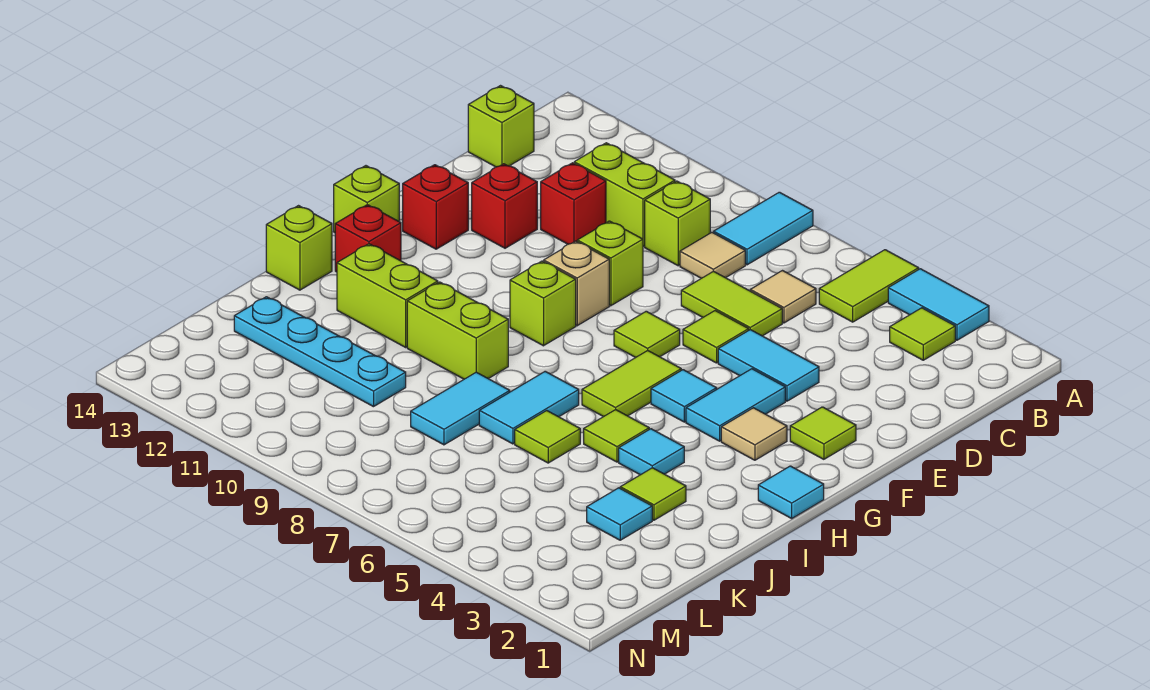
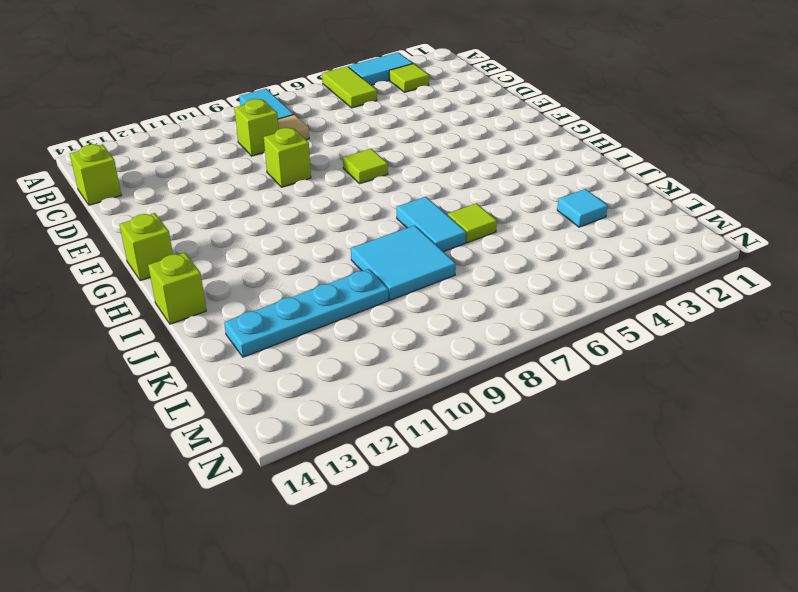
cyan 2x2 tile [351,225,456,300] -> cyan 1x2 tile [411,372,510,445]
none -> tan 1x1 tile [750,271,816,323]
none -> lime 1x2 brick [574,143,675,246]
none -> lime 1x2 tile [681,271,782,336]
none -> red 1x1 brick [541,163,606,244]

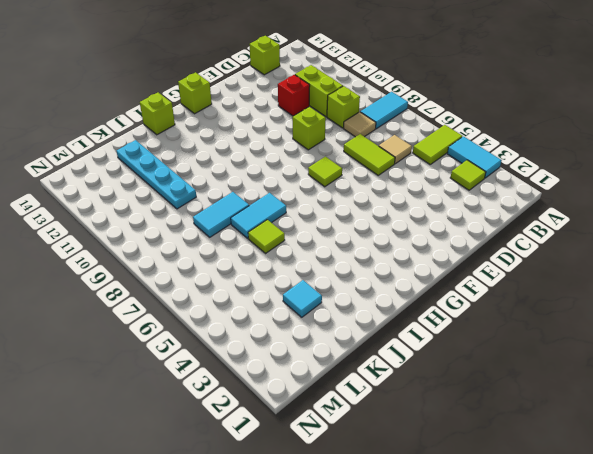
none -> cyan 1x2 tile [718,330,819,401]
none -> lime 1x1 tile [683,311,749,363]
none -> red 1x1 brick [472,164,537,248]
none -> lime 1x1 tile [790,407,856,459]

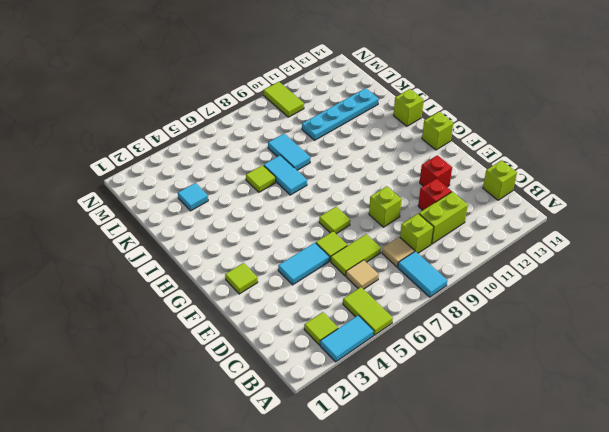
lime 1x2 tile [263,82,304,117] -> lime 1x2 tile moved to [582,351,681,417]
none -> cyan 1x2 tile [686,369,785,441]
none -> tan 1x1 brick [544,241,609,326]
none -> red 1x1 brick [403,165,468,249]
none -> tan 1x1 tile [721,408,787,460]

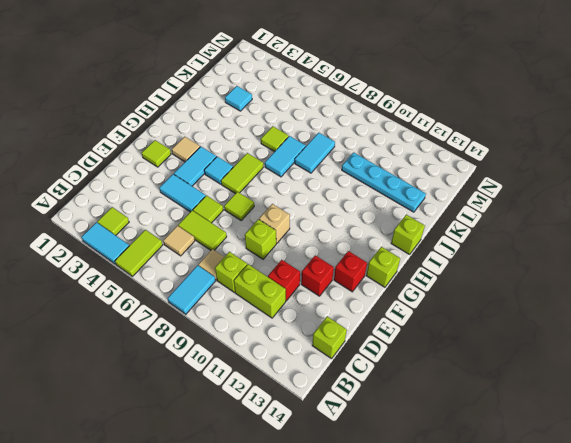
none -> lime 1x1 brick [510,261,576,346]
none -> cyan 1x1 tile [758,466,824,518]
none -> red 1x1 brick [335,205,401,272]
none -> cyan 1x1 tile [619,429,684,475]

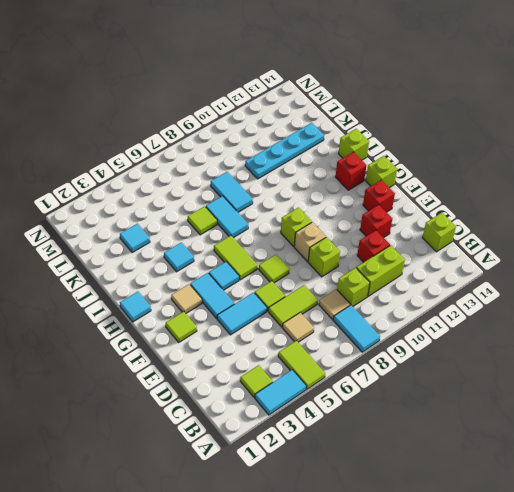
none -> lime 1x1 tile [584,410,649,462]
none -> lime 1x2 brick [407,282,508,379]
none -> lime 1x2 brick [337,244,438,347]
none -> lime 1x1 tile [620,468,686,520]

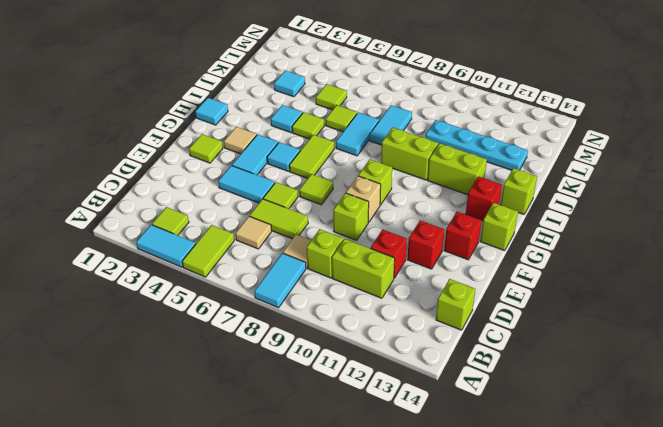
lime 1x1 tile [316,84,347,110] -> lime 1x1 tile moved to [620,468,686,520]

